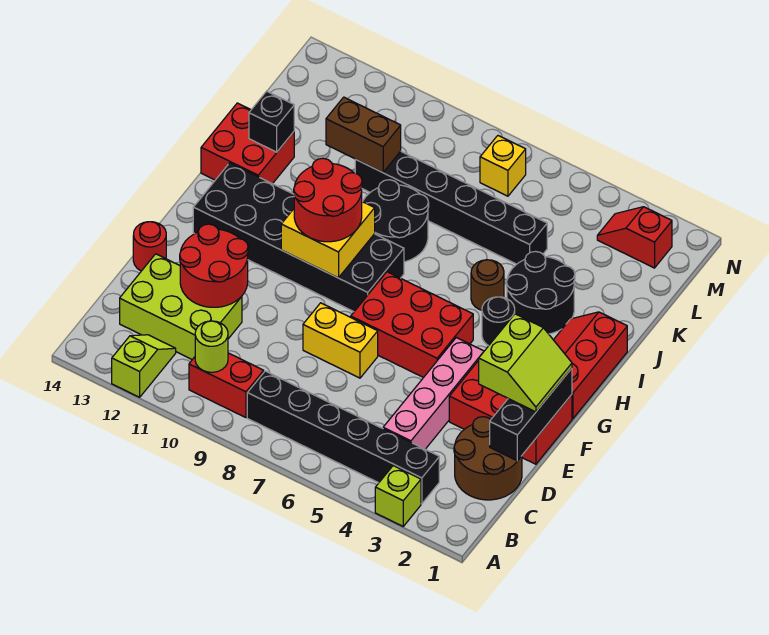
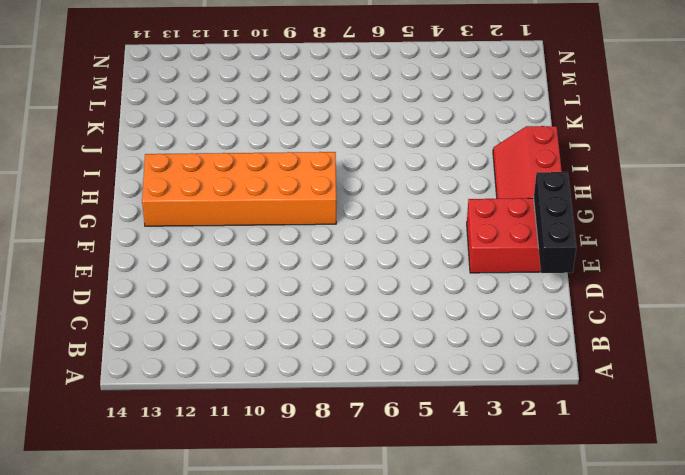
orange 2x6 brick [142,152,336,226] -> black 2x6 brick [193,163,404,312]
none -> lime 1x1 brick [375,466,421,526]
none -> lime 1x2 slope [112,335,176,397]
none -> black 1x6 brick [247,371,439,504]

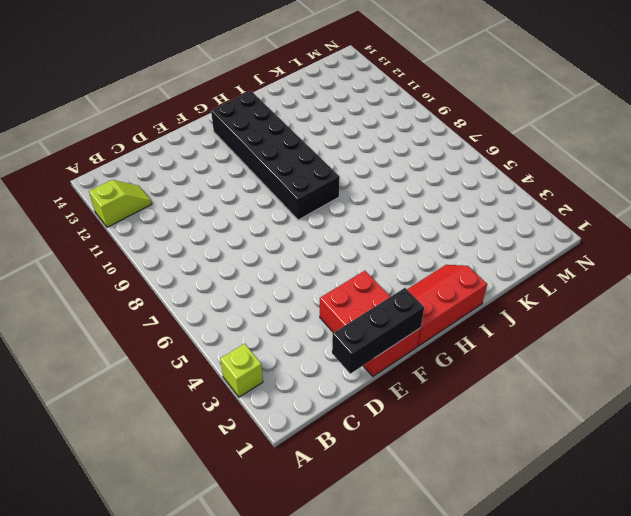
none -> black 1x6 brick [247,371,439,504]
none -> red 1x2 brick [189,353,264,418]
none -> brown 2x2 round brick [454,417,522,500]

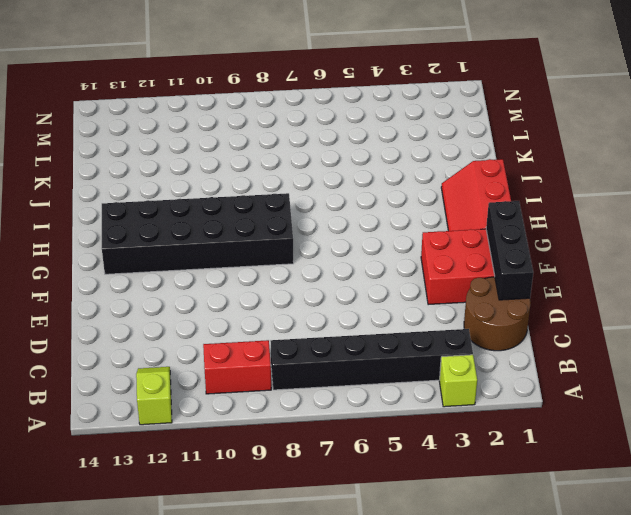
none -> pink 1x4 brick [383,338,484,449]
none -> lime 2x3 brick [120,254,242,359]
none -> yellow 1x2 brick [303,303,378,378]

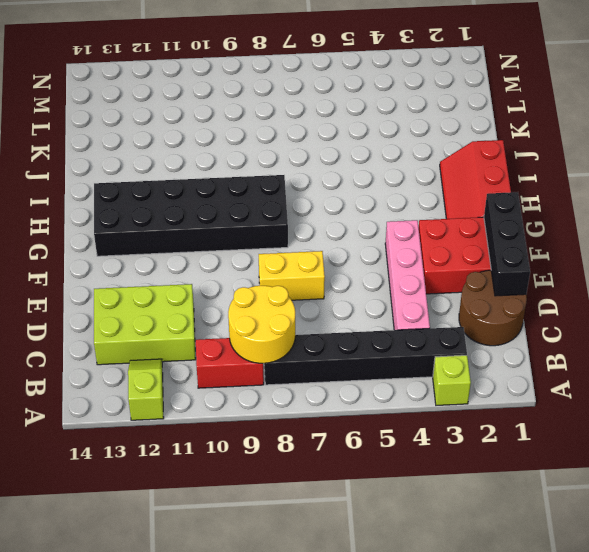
yellow 2x2 round brick [228,286,295,363] -> none
none -> red 1x1 round brick [133,222,166,271]
none -> red 2x3 brick [351,272,473,378]
none -> black 1x1 round brick [482,297,515,346]

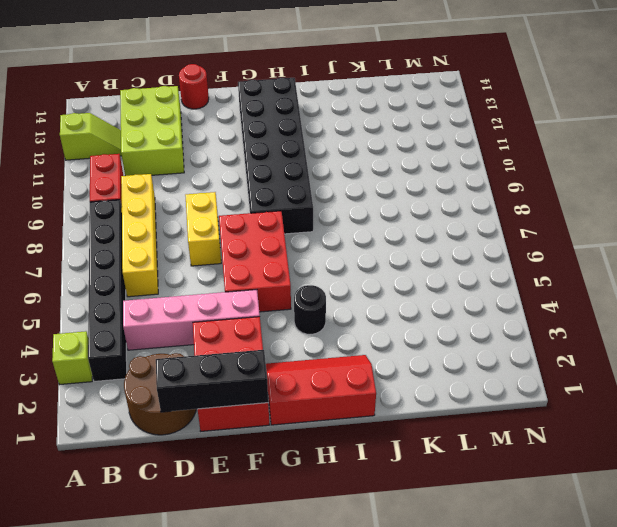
yellow 1x4 brick [121,174,158,297] -> none
none -> black 2x2 round brick [506,251,575,334]
none -> brown 1x1 round brick [471,260,504,310]
none -> black 2x2 round brick [363,180,429,262]

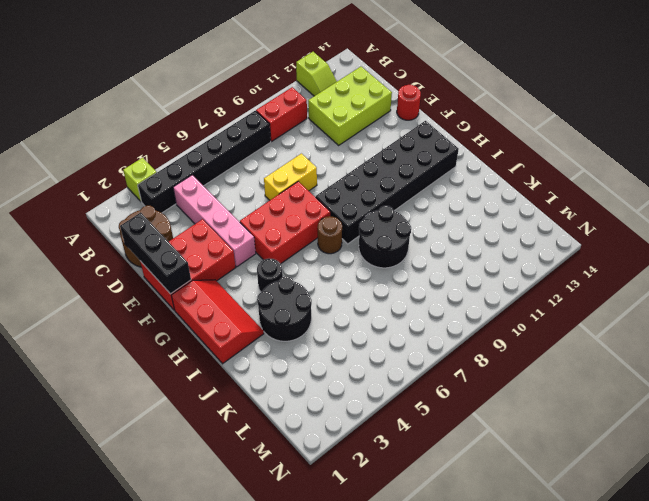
brown 1x1 round brick [318,216,342,254] -> brown 1x1 round brick moved to [471,260,504,310]
none -> red 2x2 brick [201,103,294,184]
none -> black 1x6 brick [355,151,547,264]
none -> red 1x2 slope [597,207,672,268]

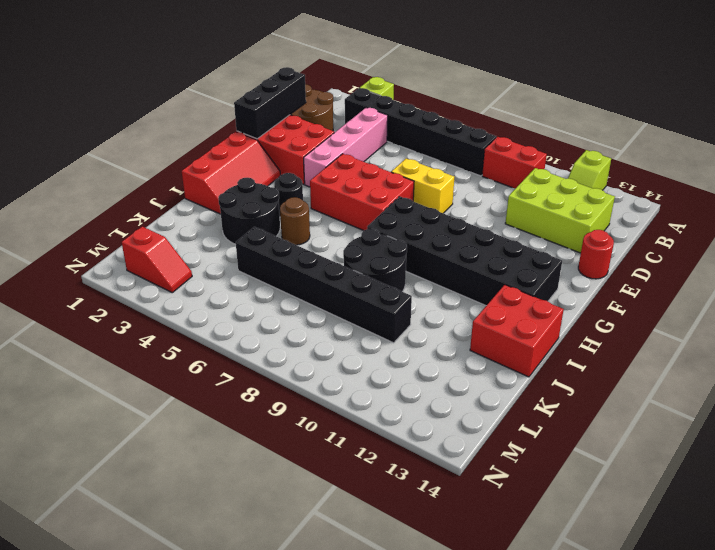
none -> yellow 1x1 brick [480,136,526,196]
none -> lime 1x1 round brick [195,321,228,372]
none -> red 2x2 round brick [180,224,248,307]

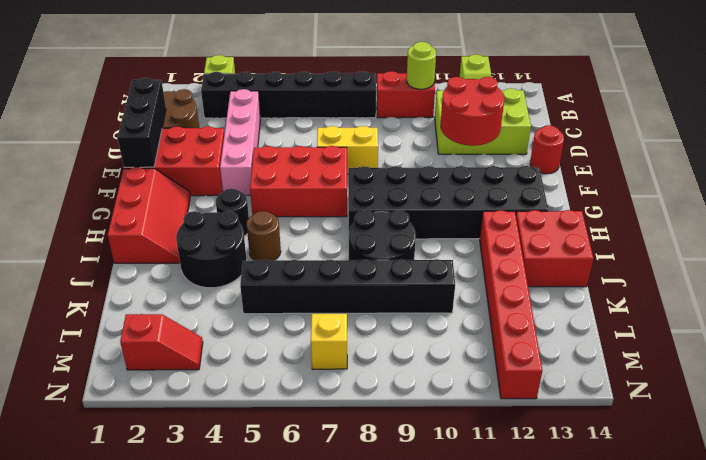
red 1x6 brick [480,210,542,399] -> none
none -> yellow 2x2 brick [281,202,375,278]
none -> black 1x1 brick [249,91,294,152]
none -> brown 1x2 brick [326,97,401,172]

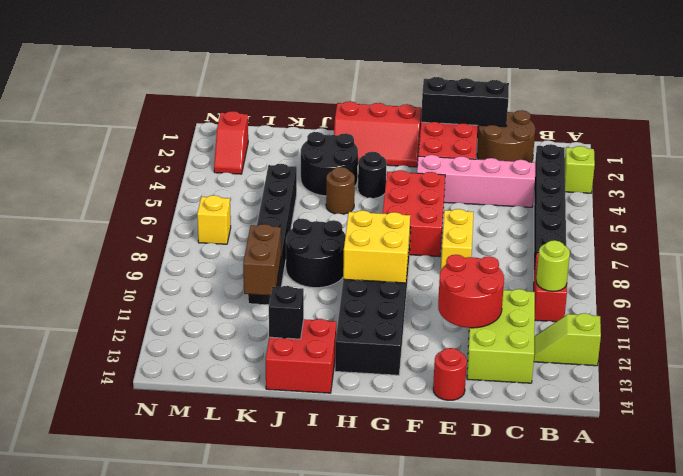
none -> lime 2x2 slope [479,314,572,412]
none -> red 2x2 round brick [294,158,362,242]

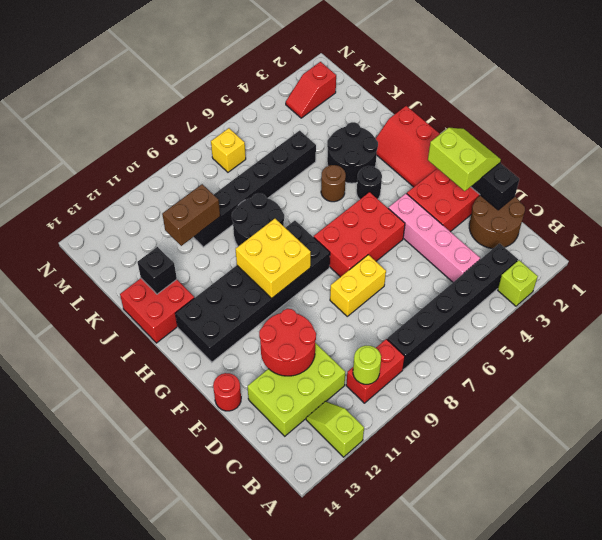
none -> red 2x2 round brick [294,158,362,242]

